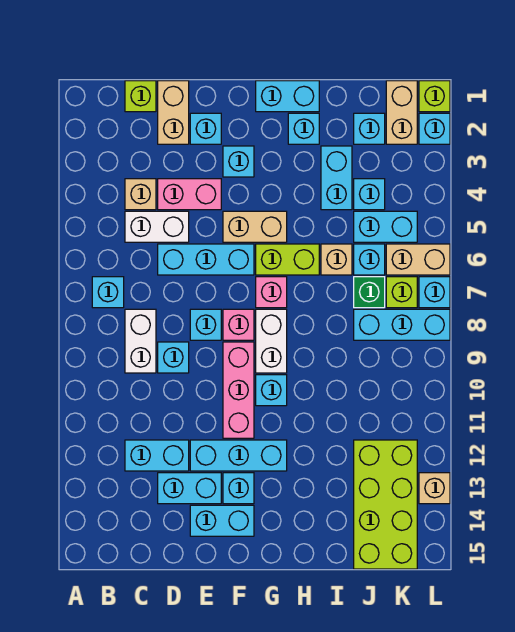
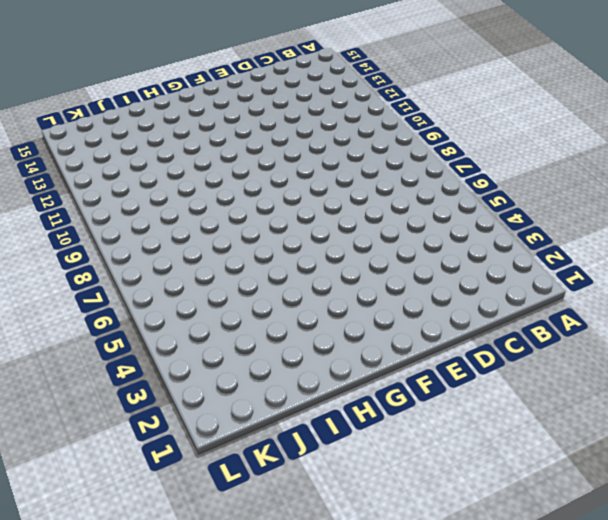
none -> cyan 1x1 brick [92,277,124,308]
none -> lime 1x1 brick [125,81,156,112]
none -> tan 1x1 brick [125,179,156,210]
none -> white 1x2 brick [125,211,189,242]

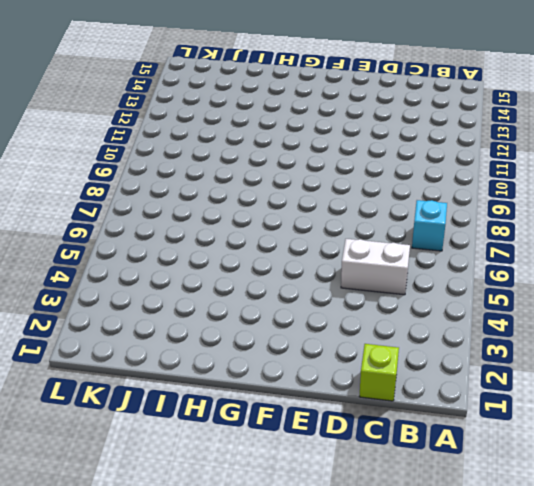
none -> tan 1x1 brick [125,179,156,210]
none -> white 1x2 brick [125,309,156,373]
none -> cyan 1x2 brick [125,440,189,471]
none -> tan 1x2 brick [158,81,189,144]

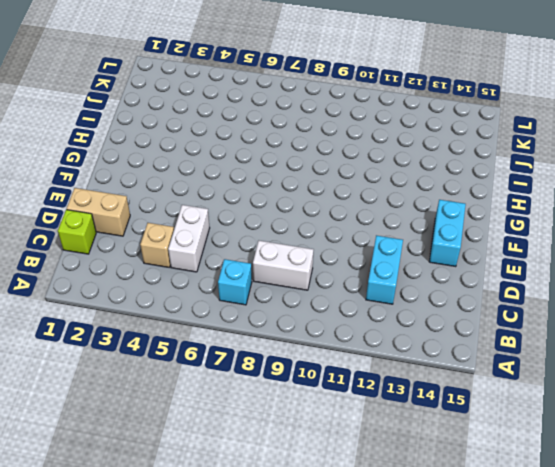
none -> pink 1x2 brick [158,179,221,210]
none -> cyan 1x3 brick [158,244,254,275]
none -> cyan 1x1 brick [158,342,189,373]
none -> cyan 1x2 brick [158,473,221,504]

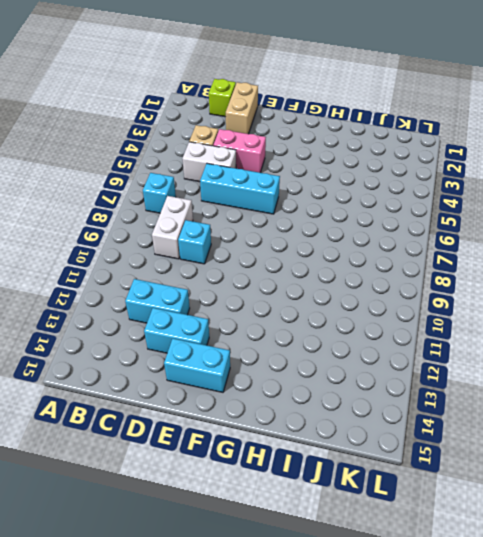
none -> cyan 1x1 brick [190,113,221,144]
none -> cyan 1x1 brick [190,309,221,340]
none -> cyan 1x3 brick [190,440,287,471]
none -> cyan 1x1 brick [223,146,254,177]

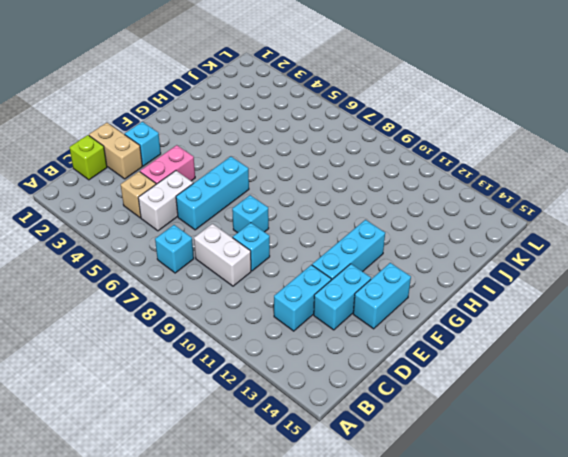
none -> cyan 1x1 brick [223,146,254,177]
none -> tan 1x2 brick [223,211,287,242]
none -> pink 1x1 brick [223,309,254,340]
none -> pink 1x3 brick [223,342,254,438]

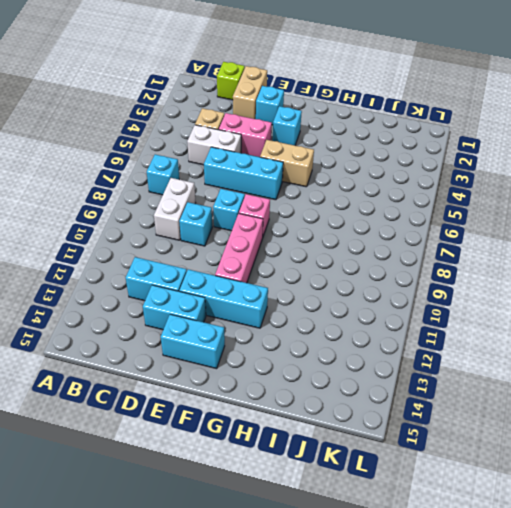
none -> cyan 1x1 brick [223,473,254,504]
none -> cyan 1x2 brick [256,81,319,112]
none -> lime 1x2 brick [256,244,319,275]
none -> pink 1x1 brick [256,277,287,308]

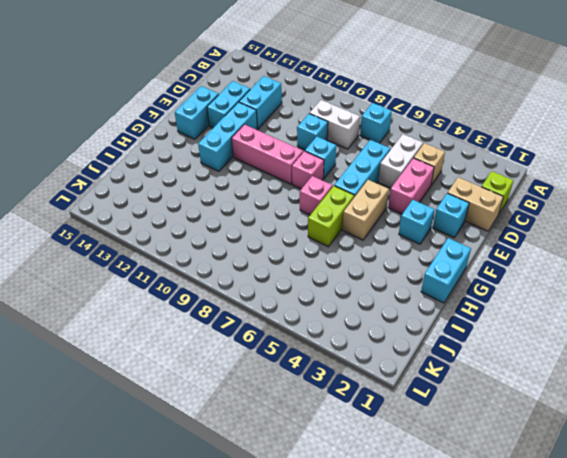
none -> cyan 1x1 brick [223,473,254,504]
none -> white 1x2 brick [256,309,287,373]
none -> cyan 1x1 brick [256,375,287,406]
none -> cyan 1x1 brick [288,113,319,144]

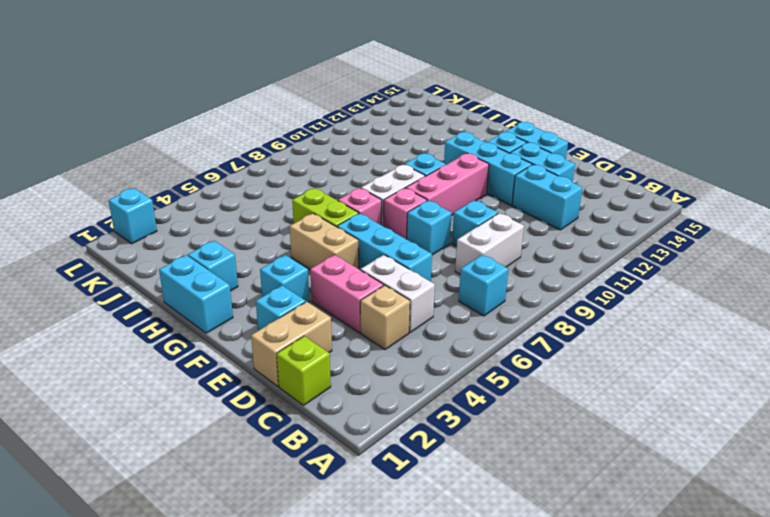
none -> cyan 1x2 brick [321,146,352,210]
none -> tan 1x1 brick [321,244,352,275]
none -> cyan 1x1 brick [354,113,385,144]
none -> cyan 1x1 brick [354,179,385,210]

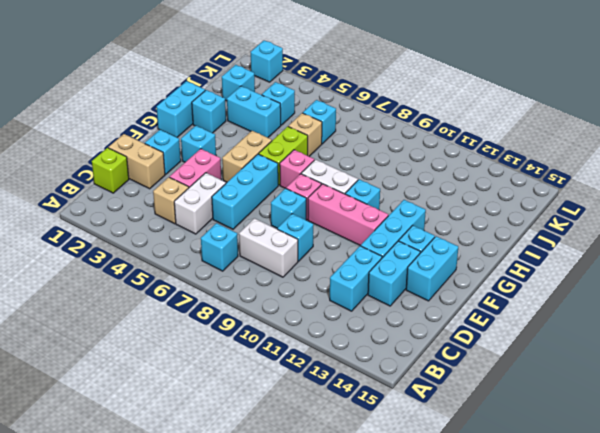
none -> cyan 1x2 brick [354,211,417,242]
none -> green 1x1 brick [354,277,385,308]
none -> cyan 1x3 brick [354,309,450,340]
none -> lime 2x4 brick [354,440,417,569]

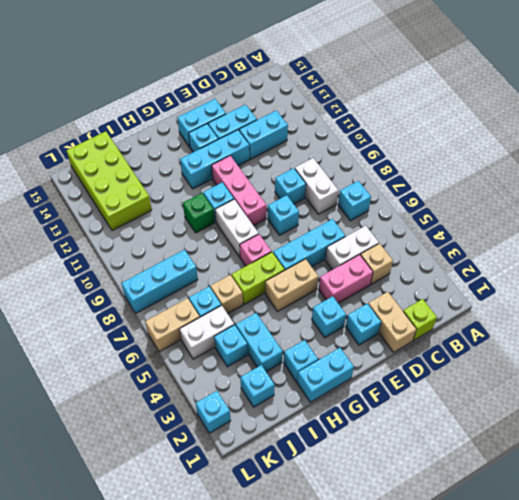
green 1x1 brick [183,193,215,233] -> green 1x1 brick moved to [354,277,385,308]
white 1x2 brick [180,305,234,359] -> cyan 1x2 brick [354,211,417,242]
none -> pink 1x1 brick [223,309,254,340]
none -> tan 1x2 brick [386,81,417,144]
none -> lime 1x1 brick [386,277,417,308]
none -> lime 1x1 brick [419,81,450,112]

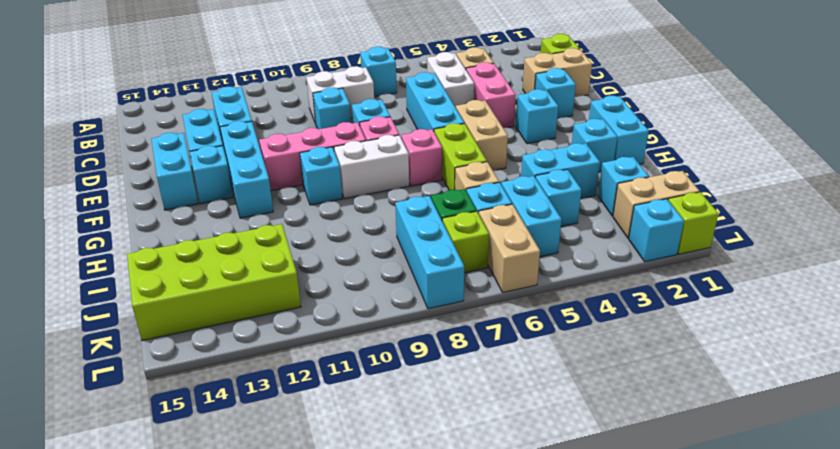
none -> cyan 1x1 brick [419,277,450,308]
none -> tan 1x1 brick [419,473,450,504]

